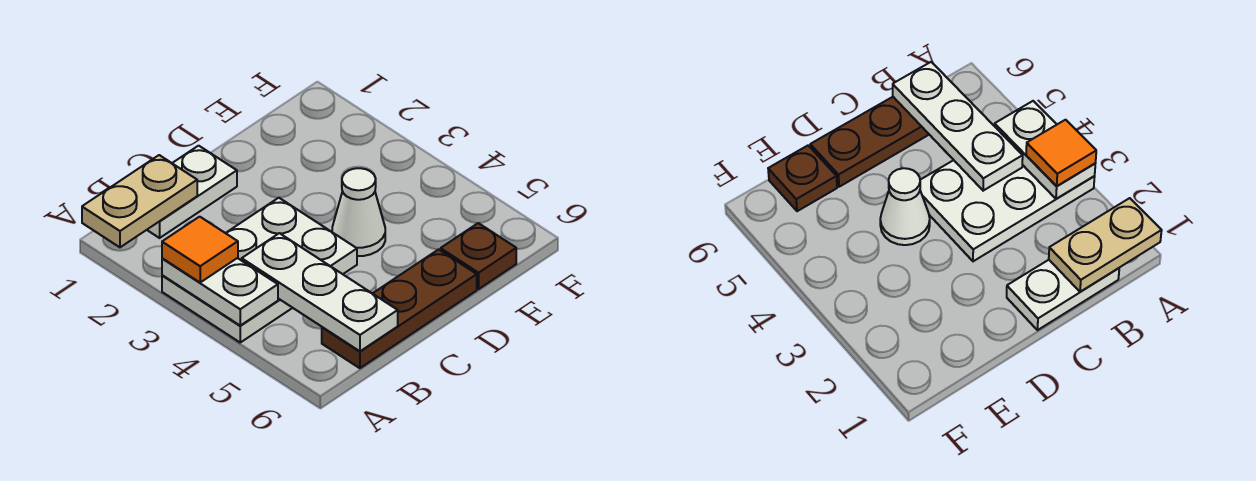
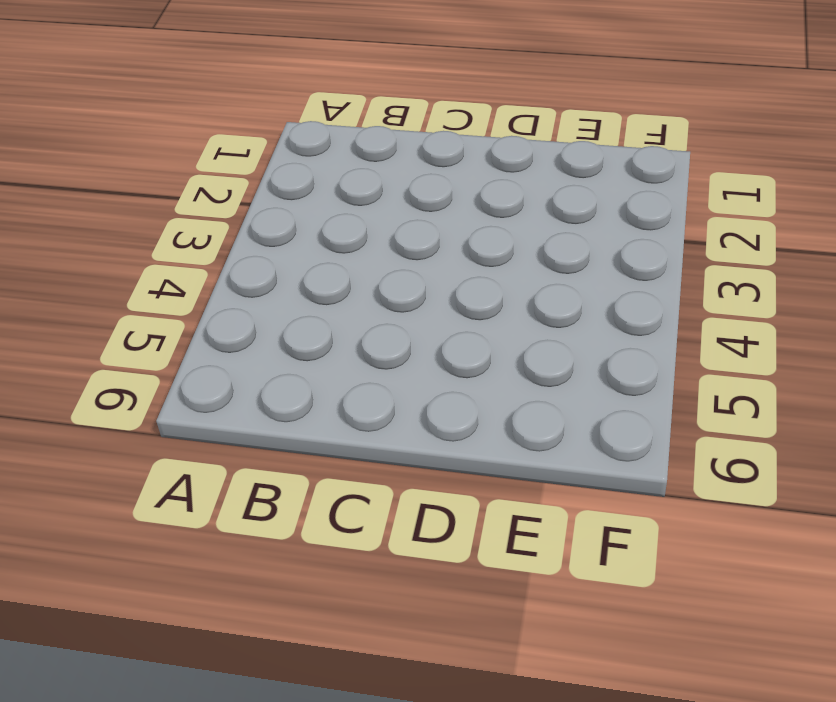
none -> white 2x3 plate [162,198,357,342]
none -> white 1x2 plate [147,146,237,238]

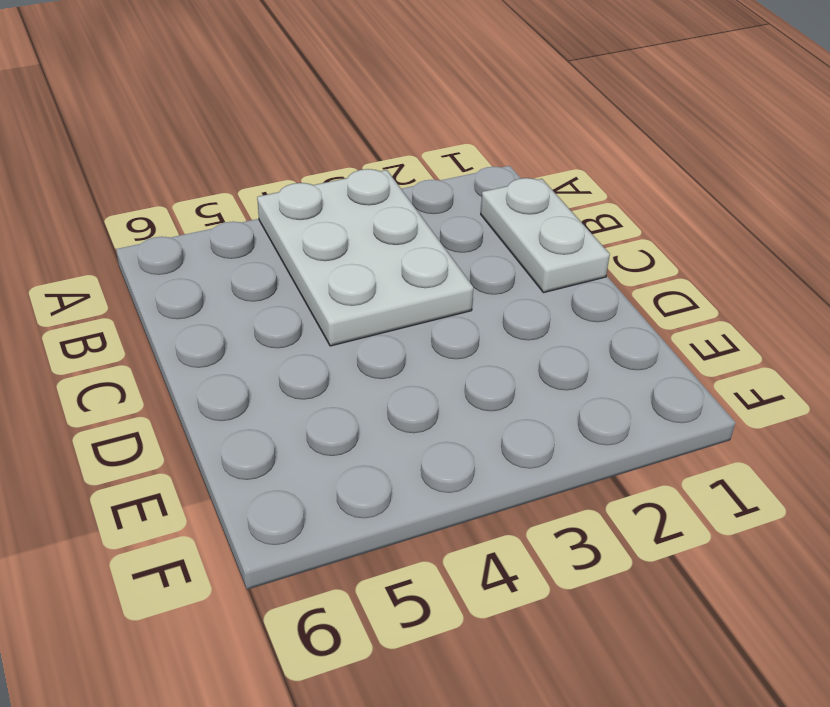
none -> brown 1x3 plate [322,249,477,368]
none -> white 1x1 cone [332,168,385,256]

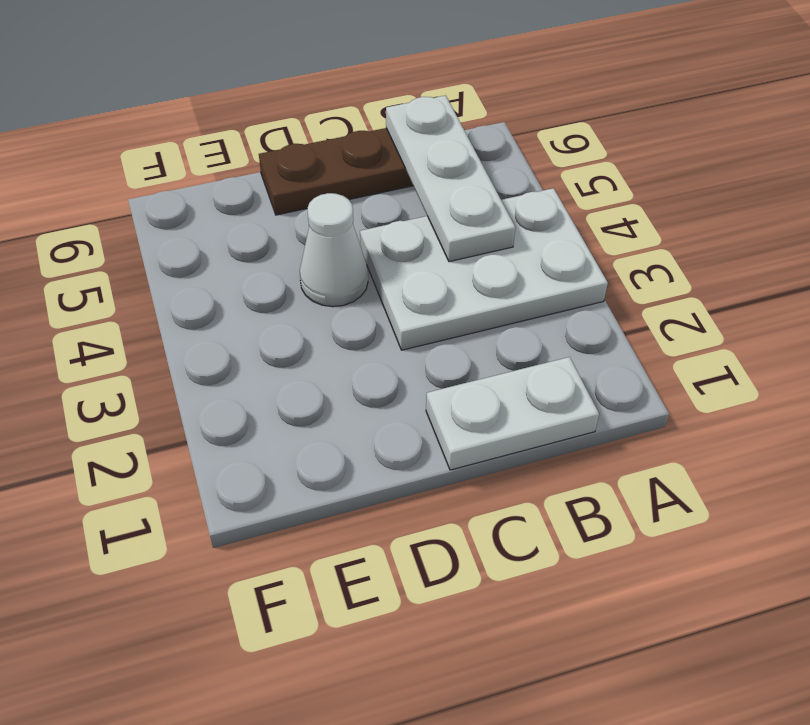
none -> brown 1x1 plate [441,223,516,289]
none -> tan 1x2 plate [82,155,197,247]

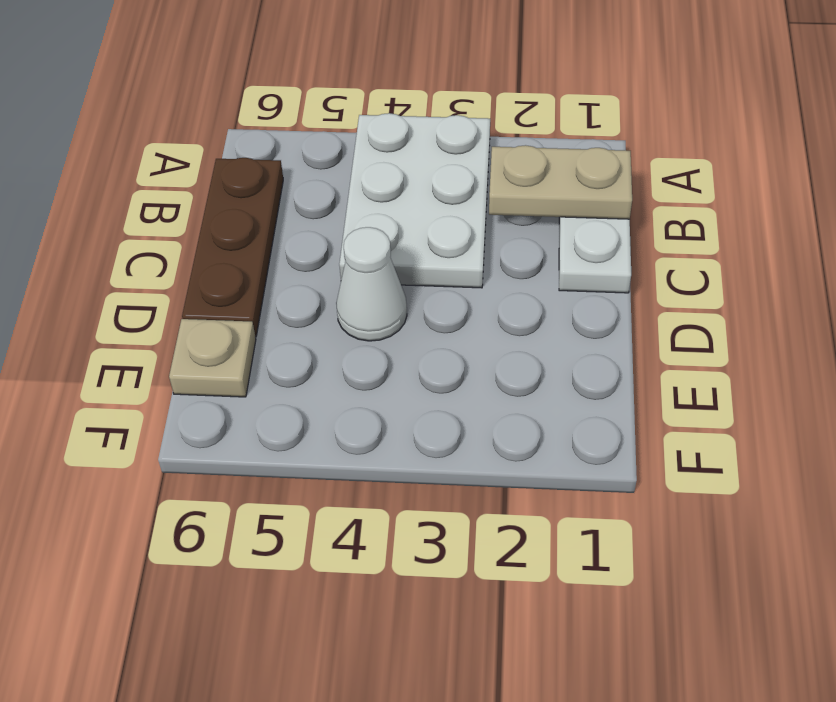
tan 1x2 plate [489,145,632,219] -> tan 1x2 plate turned to [82,155,197,247]
tan 1x1 plate [169,319,256,397] -> brown 1x1 plate [441,223,516,289]
none -> white 1x2 plate [162,258,278,325]
none -> white 1x3 plate [242,233,398,351]

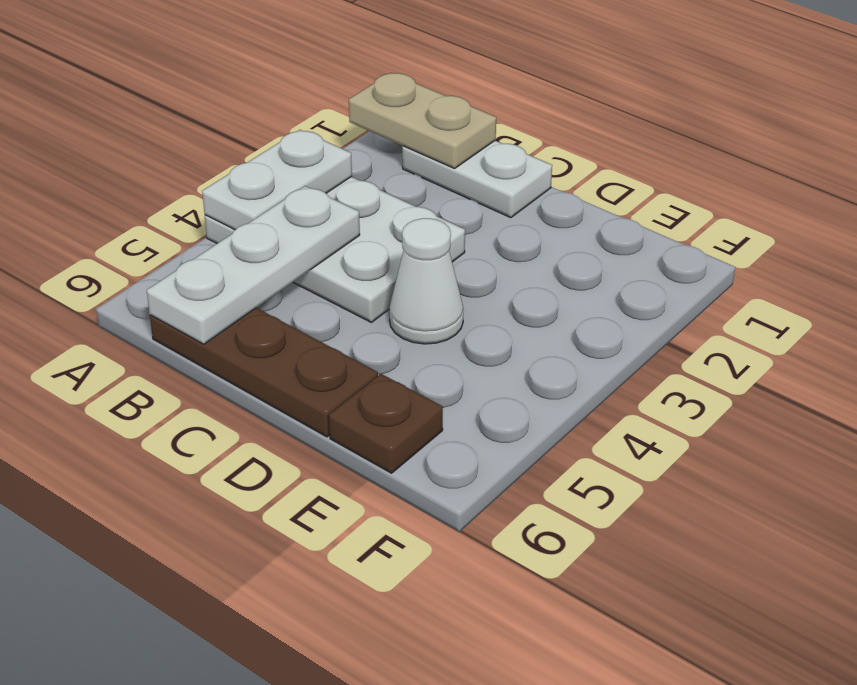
none -> orange 1x1 tile [162,217,238,282]

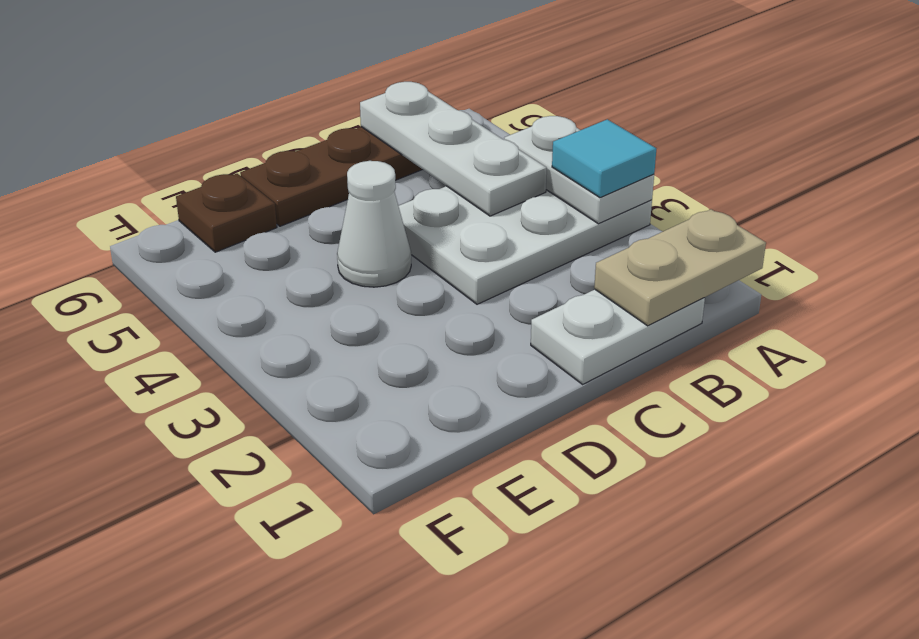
cyan 1x1 tile [552,119,656,198] -> orange 1x1 tile [162,217,238,282]

